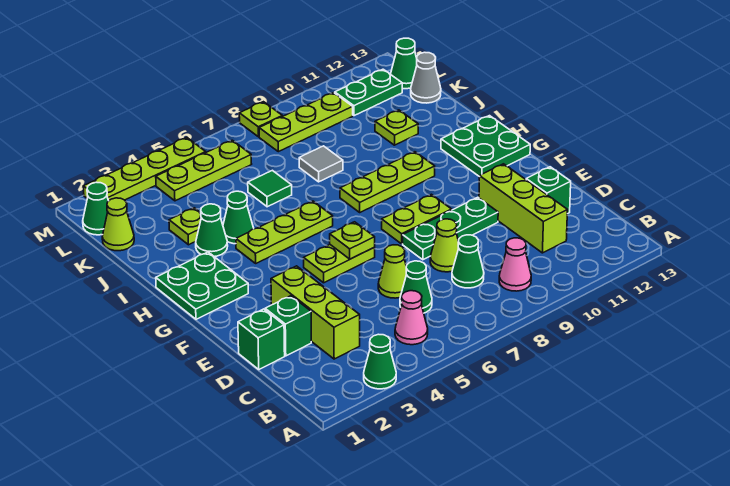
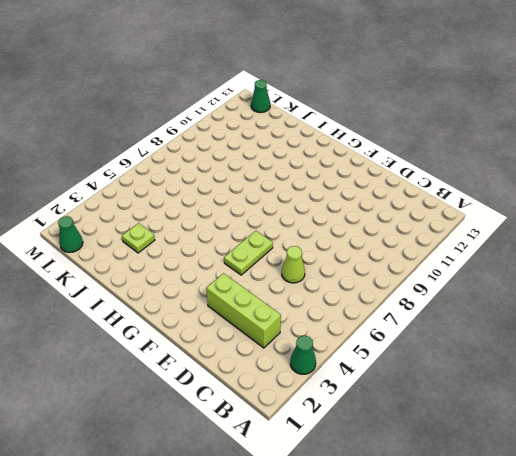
none -> pink 1x1 cone [395,291,428,345]
none -> pink 1x1 cone [499,238,531,291]
none -> green 1x1 cone [400,261,432,313]
none -> green 1x1 cone [452,235,484,288]

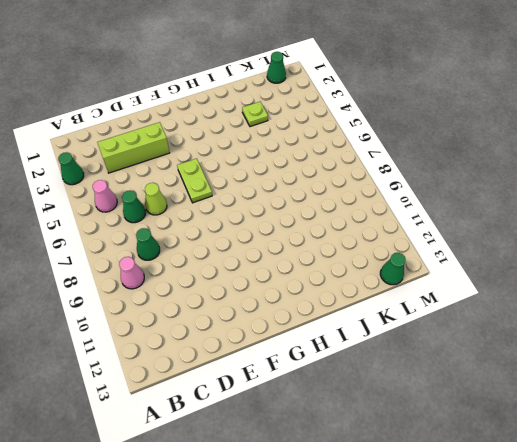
none -> lime 1x3 brick [479,164,568,253]
none -> green 1x1 brick [238,309,285,369]
none -> green 1x1 brick [265,296,311,356]
none -> lime 1x1 cone [430,219,459,272]

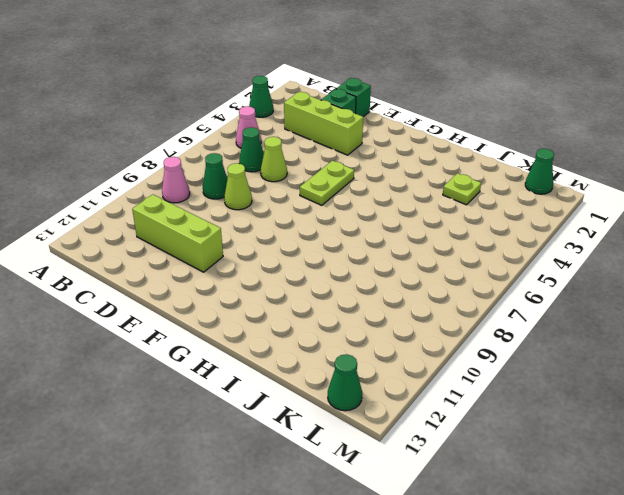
none -> green 1x1 brick [526,167,571,214]
none -> green 1x3 plate [403,197,498,260]
none -> lime 1x2 plate [382,194,452,244]
none -> green 2x2 plate [156,252,248,319]

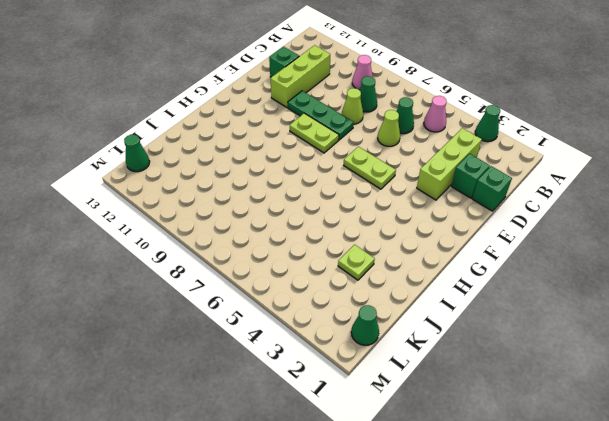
none -> green 2x2 plate [156,252,248,319]
none -> green 2x2 plate [441,116,530,177]
none -> lime 1x3 plate [236,201,333,263]
none -> lime 1x3 plate [340,152,435,212]

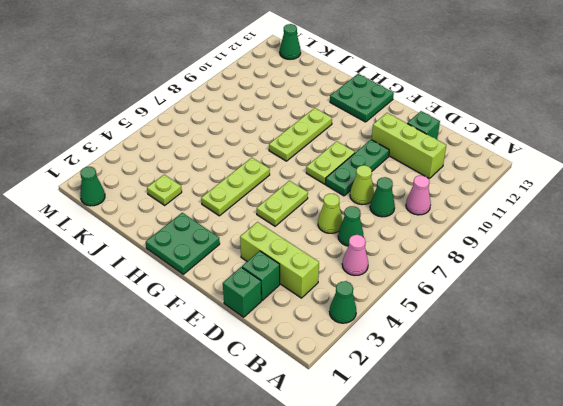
none -> green 1x1 cone [196,204,228,257]
none -> green 1x1 cone [223,191,254,244]
none -> green 1x1 tile [248,170,292,207]
none -> grey 1x1 tile [299,146,343,182]

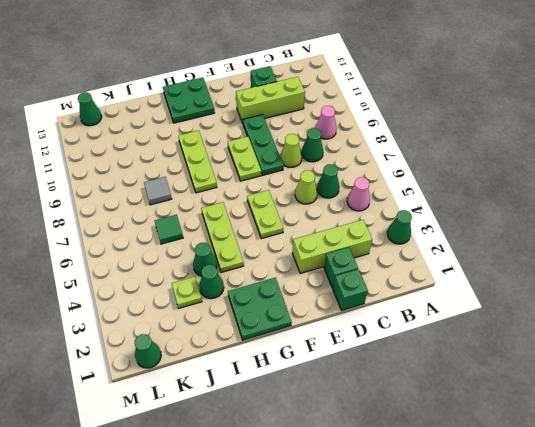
none -> lime 1x1 plate [375,110,418,145]
none -> lime 1x1 cone [102,198,134,251]
none -> grey 1x1 cone [411,52,441,103]
none -> lime 1x3 plate [156,140,251,201]

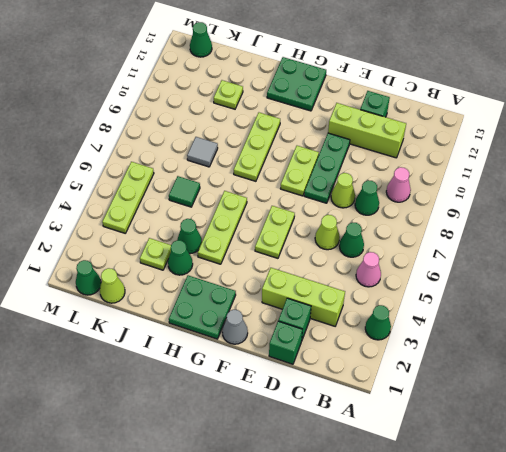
grey 1x1 cone [222,310,248,344] -> grey 1x1 cone moved to [411,52,441,103]
none -> lime 1x3 plate [259,93,353,152]
none -> green 1x2 plate [335,69,402,116]
none -> lime 1x4 plate [83,138,206,201]
none -> lime 1x1 plate [239,102,282,137]

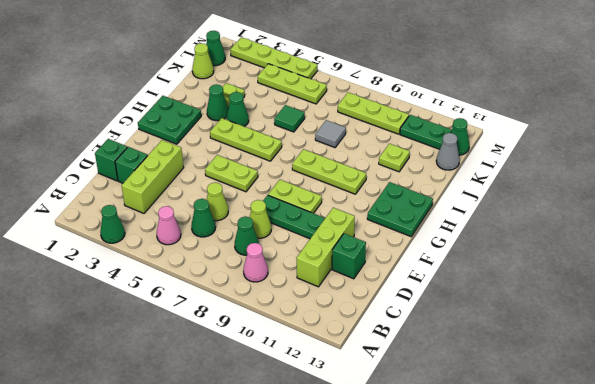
none -> lime 1x1 plate [239,102,282,137]
none -> lime 1x1 plate [330,222,375,259]

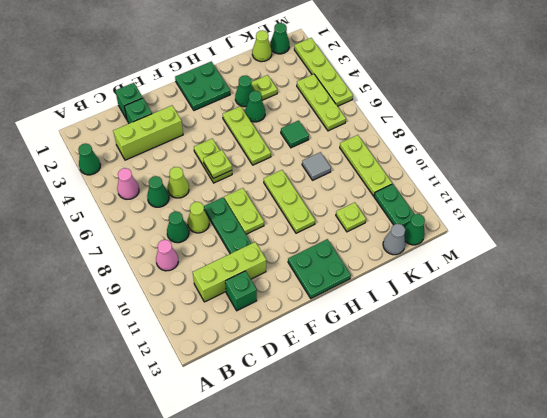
none -> lime 1x1 plate [239,102,282,137]

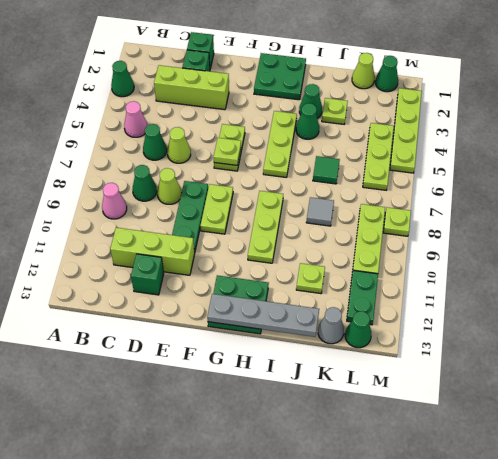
grey 1x4 plate [207,294,319,337] -> none

